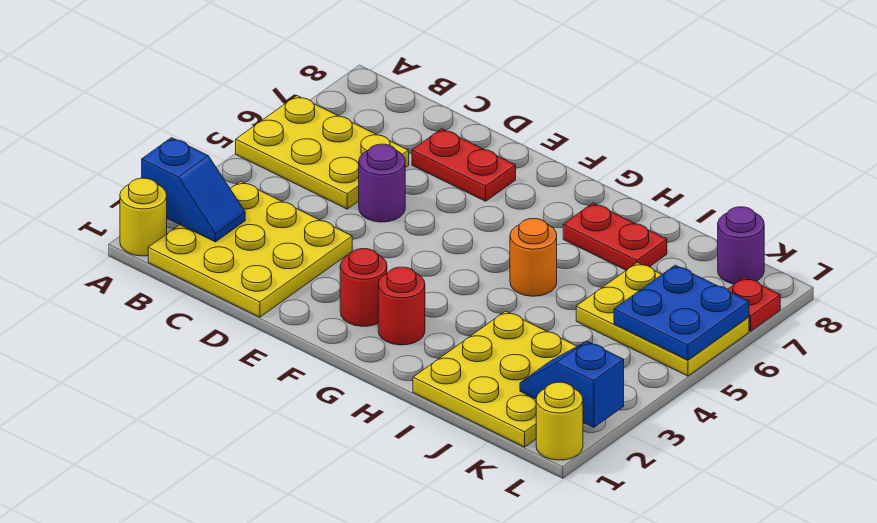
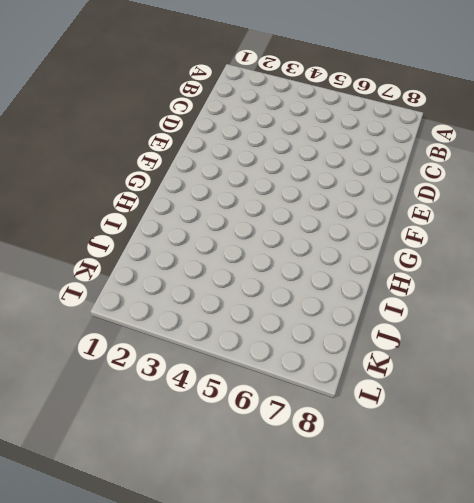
none -> yellow 1x1 round brick [120,178,167,256]
none -> yellow 2x3 plate [236,96,409,209]
none -> yellow 3x3 plate [148,181,352,317]

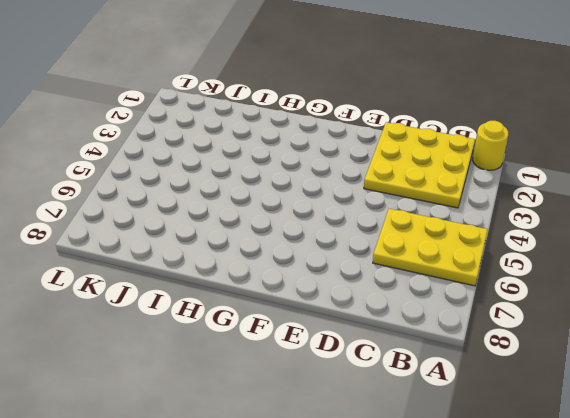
none -> purple 1x1 round brick [359,144,405,222]
none -> red 1x2 plate [412,129,516,201]
none -> red 1x1 round brick [340,249,387,326]

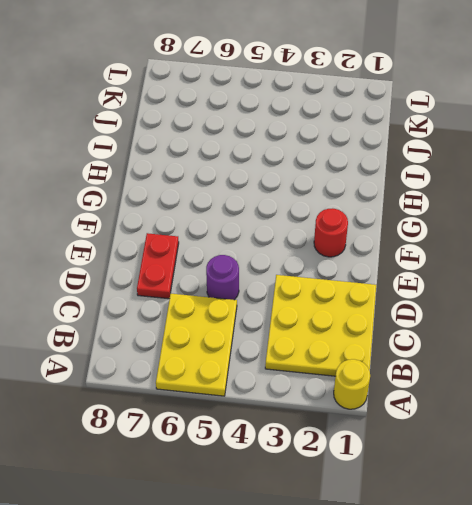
none -> red 1x1 round brick [378,267,425,345]
none -> orange 1x1 round brick [510,219,557,296]
none -> red 1x2 plate [563,203,667,270]

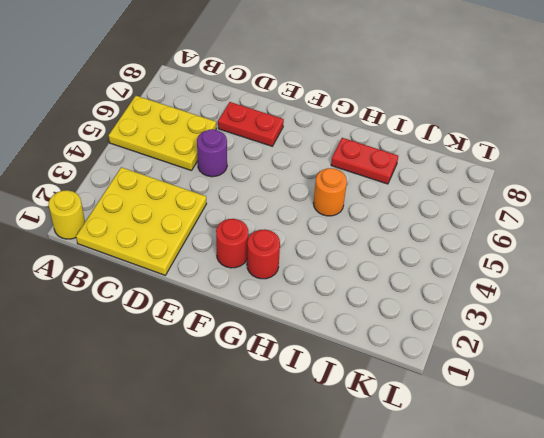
none -> yellow 3x3 plate [413,311,577,447]
none -> yellow 2x3 plate [576,263,749,376]
none -> purple 1x1 round brick [718,207,764,284]

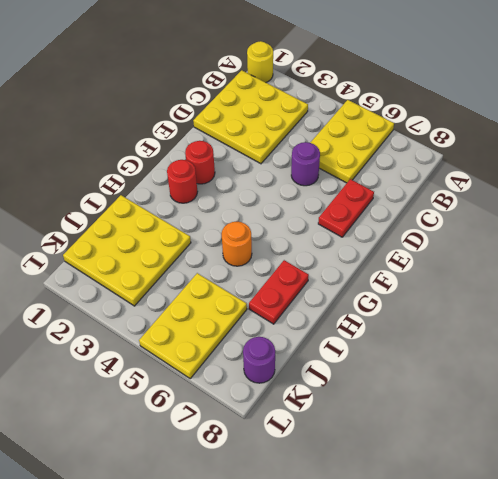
none -> yellow 1x1 round brick [536,382,583,460]
none -> red 1x1 plate [728,277,780,331]
none -> blue 1x2 slope [142,138,245,242]

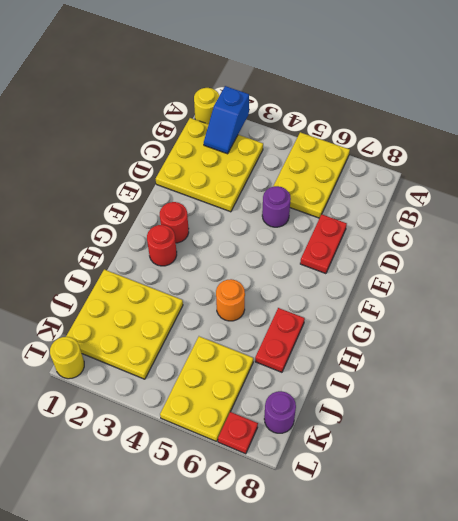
none -> blue 1x2 slope [520,341,624,427]
none -> blue 2x2 plate [614,265,749,360]

